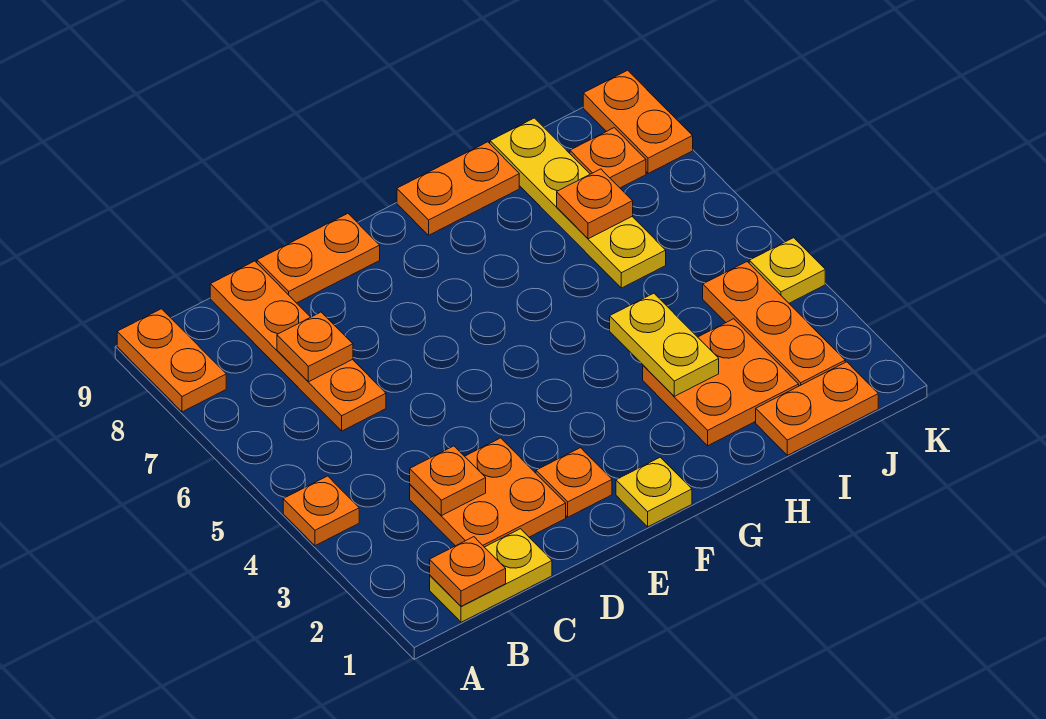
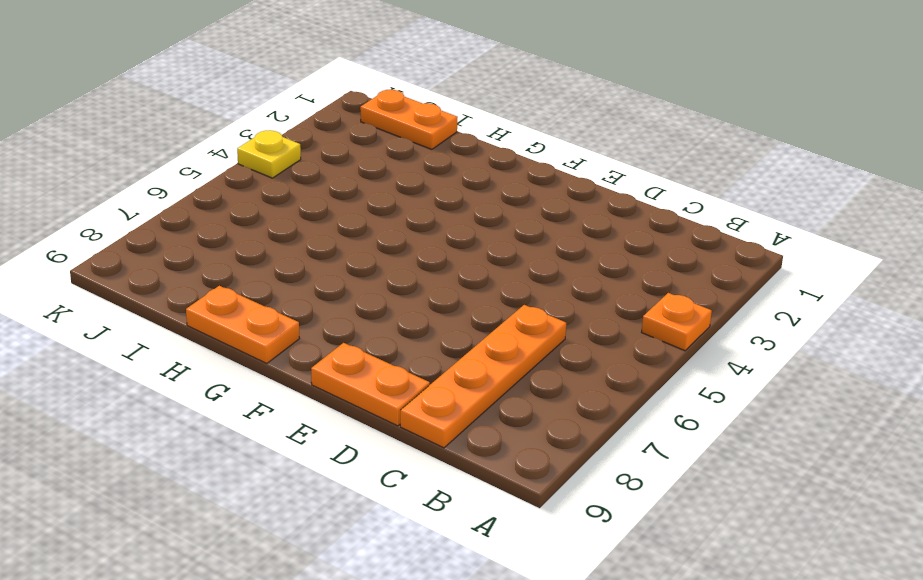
none -> orange 1x2 plate [117,309,226,412]
none -> yellow 1x2 plate [430,529,552,622]
none -> orange 2x2 plate [410,438,566,547]

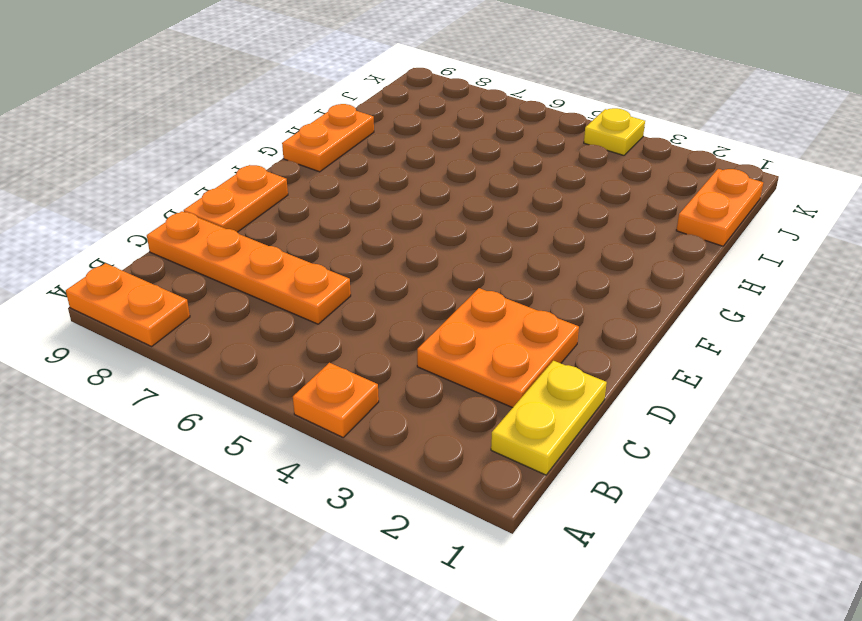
none -> orange 1x1 plate [536,448,612,517]
none -> yellow 1x1 plate [616,457,692,527]
none -> orange 2x2 plate [643,319,799,446]

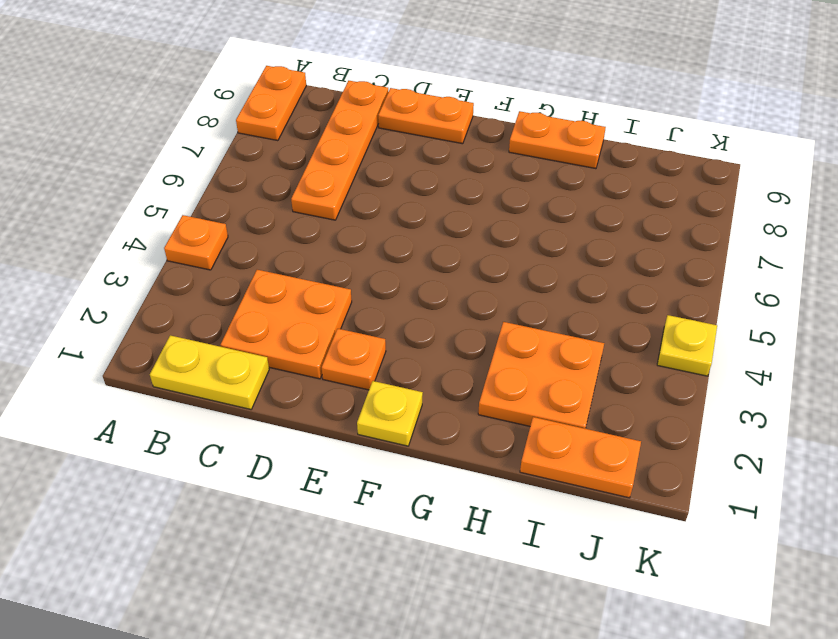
none -> yellow 1x4 plate [490,118,666,288]
none -> orange 1x3 plate [703,262,845,386]
none -> orange 1x1 plate [570,128,646,188]

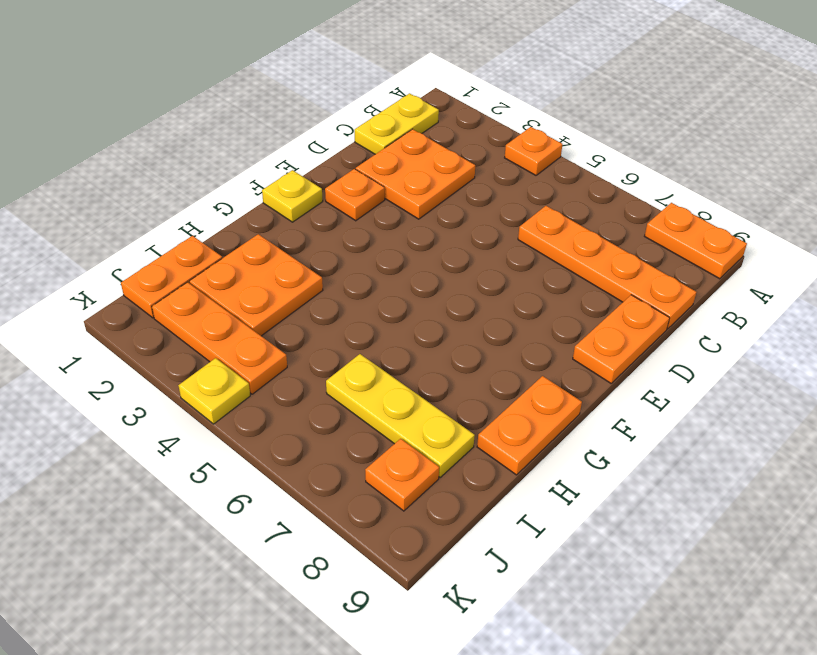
yellow 1x3 plate [326,354,475,477] -> yellow 1x4 plate [490,118,666,288]
none -> orange 1x2 plate [583,70,693,174]
none -> orange 1x1 plate [430,537,506,606]
none -> orange 1x1 plate [410,446,486,516]

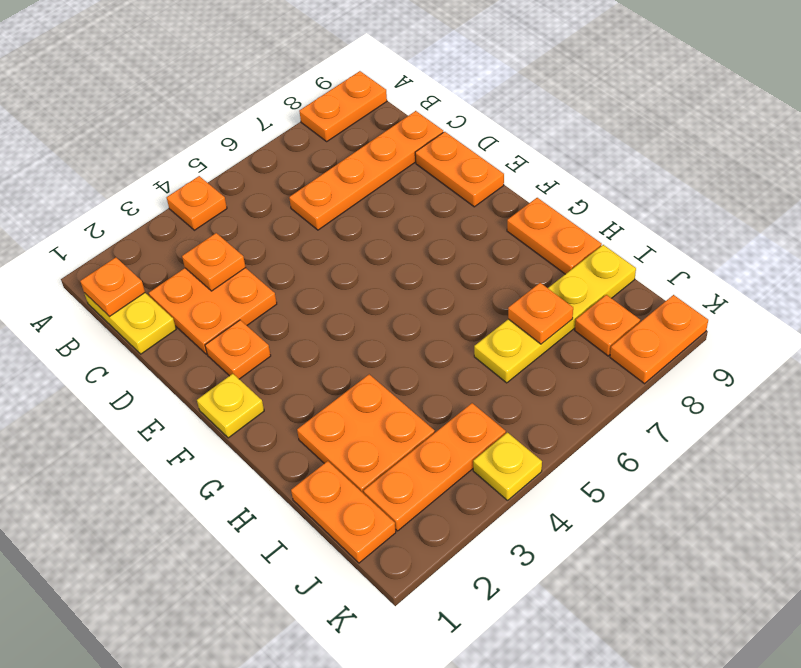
none -> orange 1x1 plate [277,312,353,382]
none -> yellow 1x2 plate [610,293,719,396]

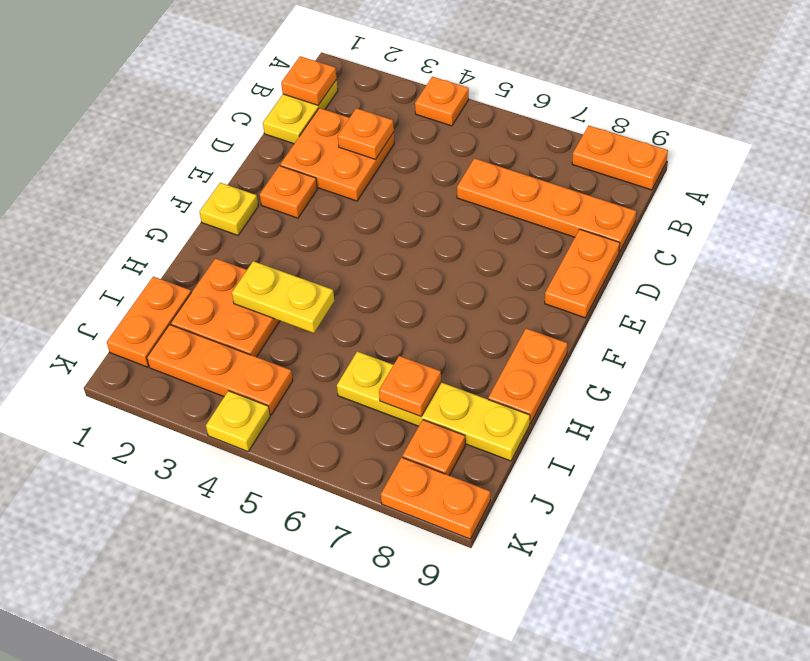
none -> orange 1x1 plate [277,312,353,382]

